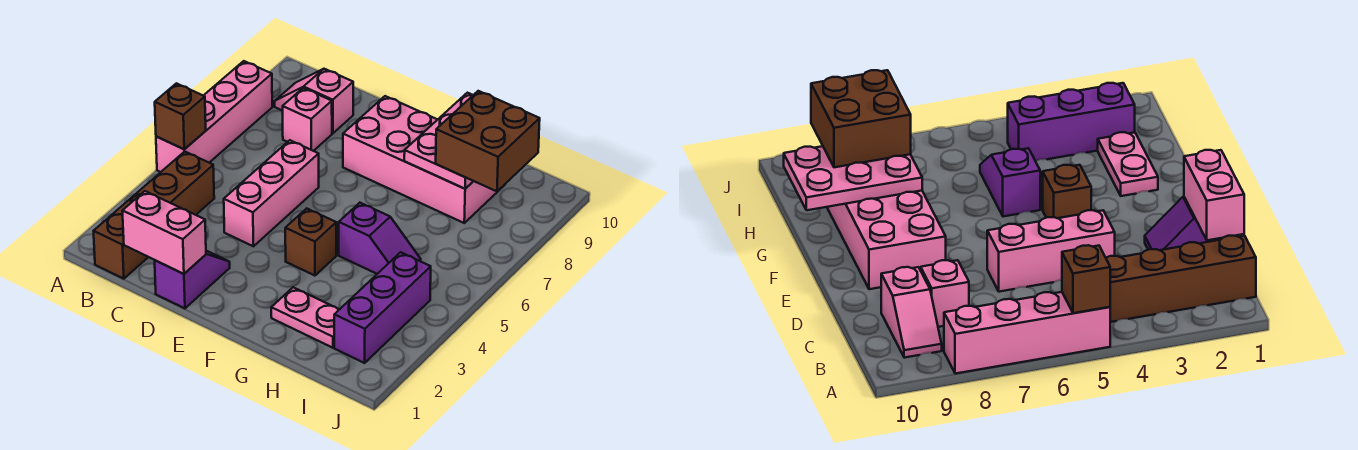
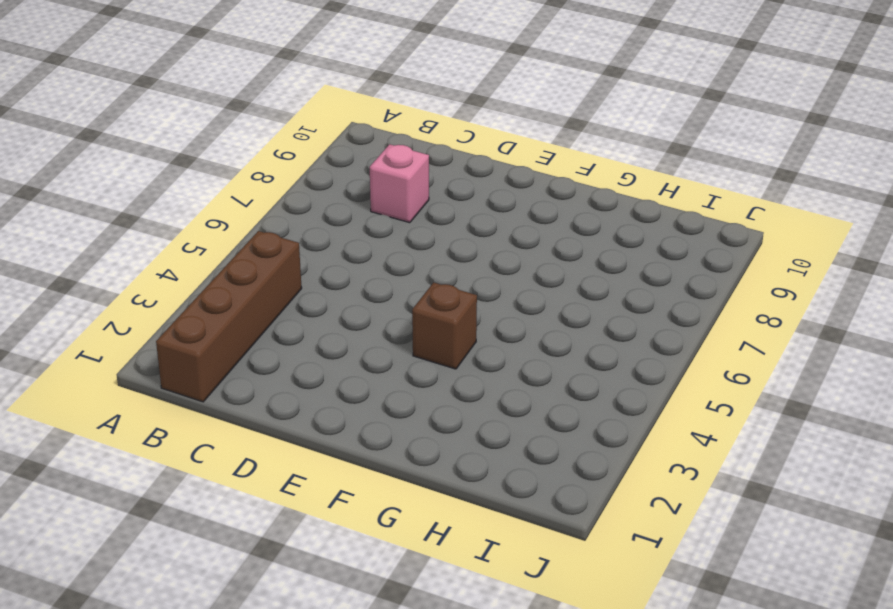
none -> pink 1x4 brick [156,61,272,172]
none -> pink 1x2 slope [275,69,353,133]
none -> purple 1x2 slope [155,251,230,308]

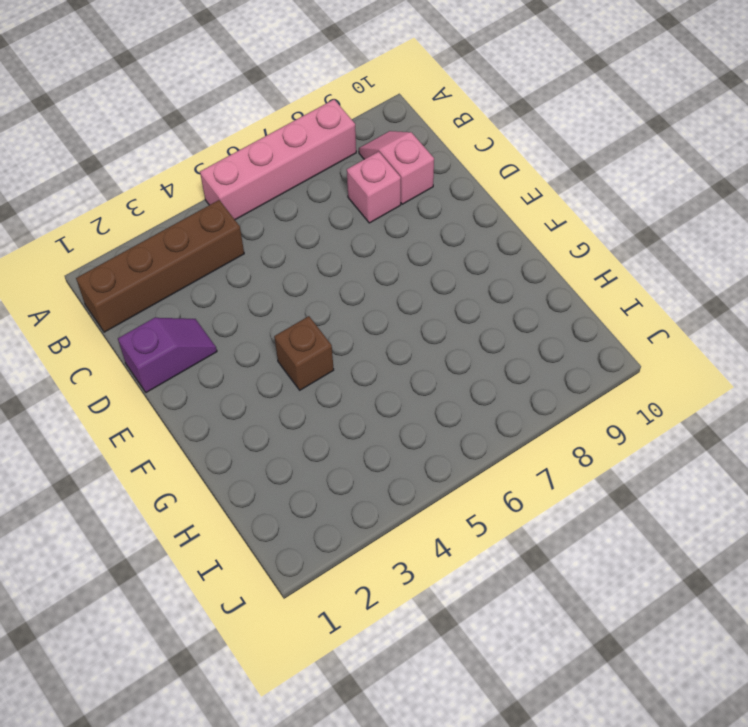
none -> pink 1x3 brick [224,140,319,246]
none -> pink 2x4 brick [343,96,502,223]
none -> pink 1x2 plate [271,287,339,348]

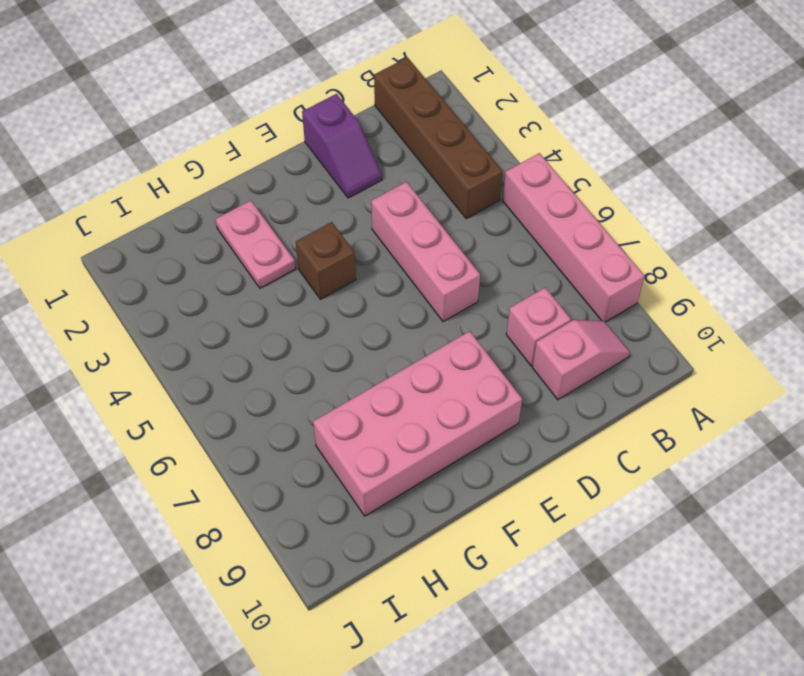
pink 1x2 plate [215,200,296,288] -> pink 1x2 plate turned to [271,287,339,348]
none -> purple 1x2 slope [339,203,421,274]
none -> purple 1x3 brick [334,252,431,363]
none -> brown 1x1 brick [155,83,206,149]

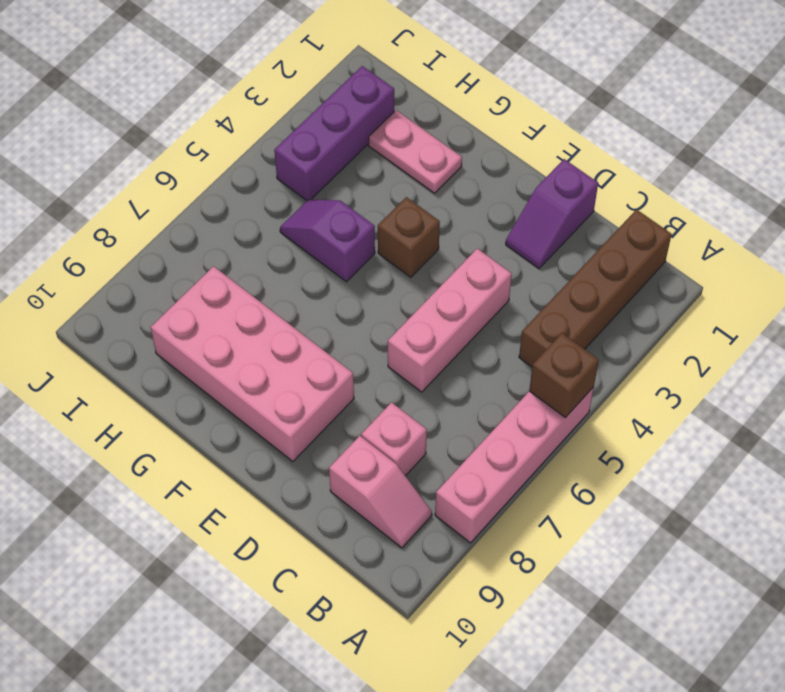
none -> pink 1x2 brick [122,191,206,274]
none -> pink 2x3 plate [404,93,473,189]
none -> brown 2x2 brick [436,91,540,191]

